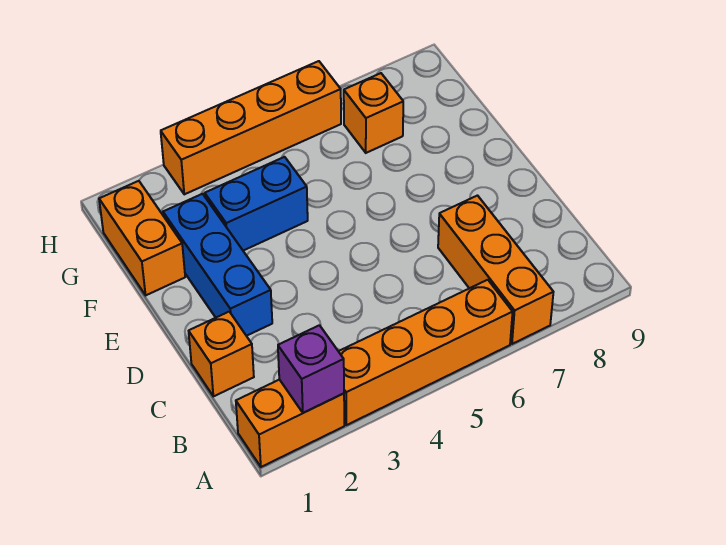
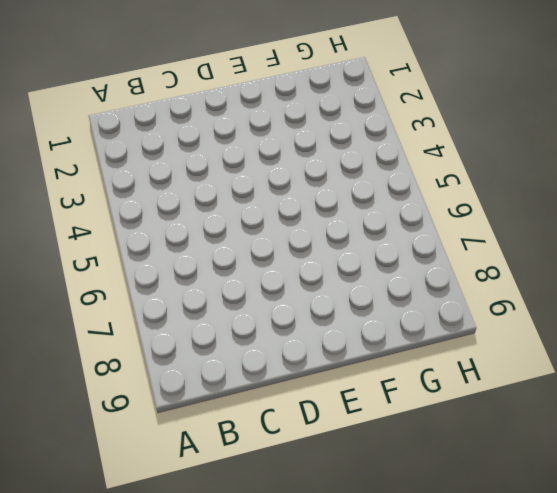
none -> orange 1x2 brick [236,380,344,467]
none -> orange 1x4 brick [338,280,513,425]

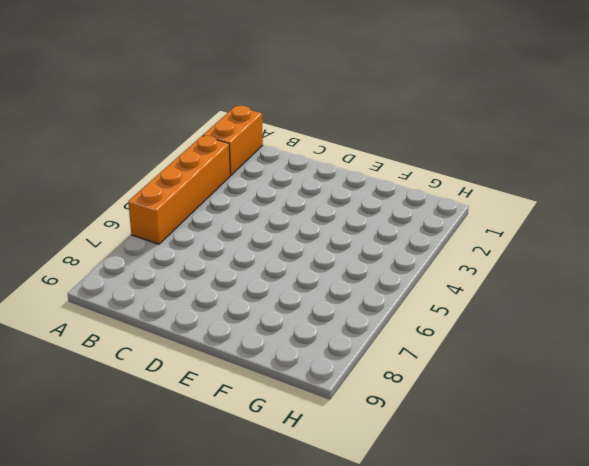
none -> orange 1x3 brick [438,196,553,344]
none -> orange 1x1 brick [189,312,254,396]

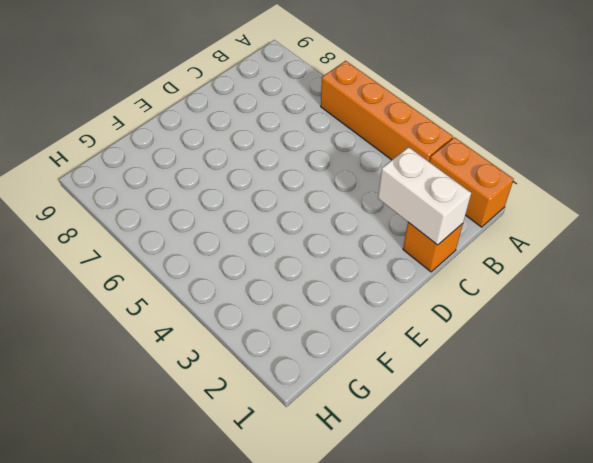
white 1x2 brick [378,147,471,245] -> none
none -> orange 1x3 brick [438,196,553,344]
none -> blue 1x3 brick [163,194,272,336]

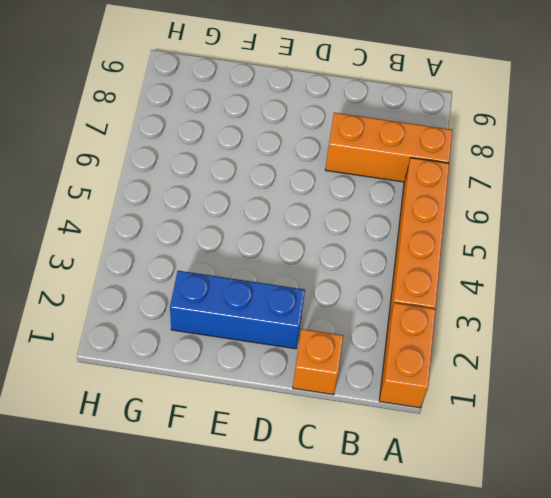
none -> orange 1x2 brick [99,181,185,295]
none -> blue 1x2 brick [205,157,308,251]

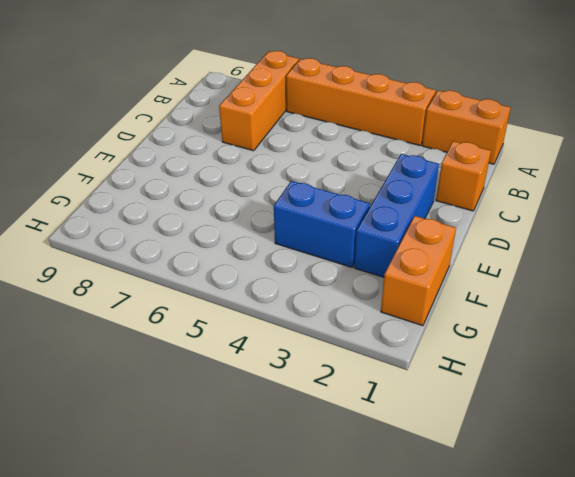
none -> orange 1x1 brick [344,73,403,153]
none -> orange 1x4 brick [161,61,341,194]

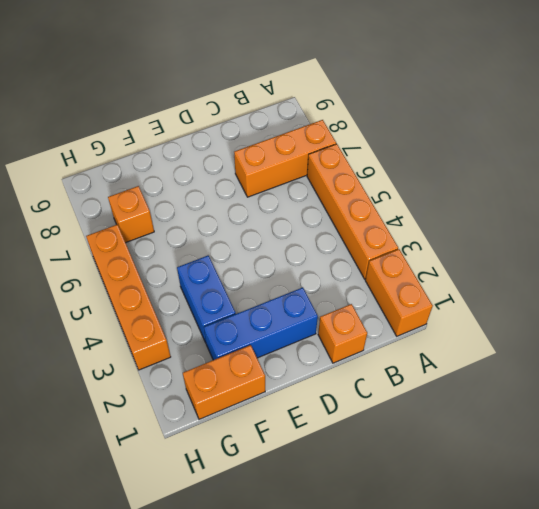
none -> purple 1x1 brick [278,325,344,413]

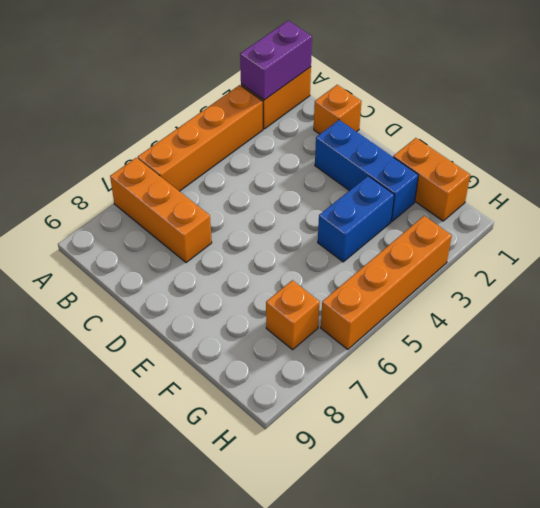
purple 1x2 brick [240,20,312,100] -> purple 1x1 brick [278,325,344,413]

